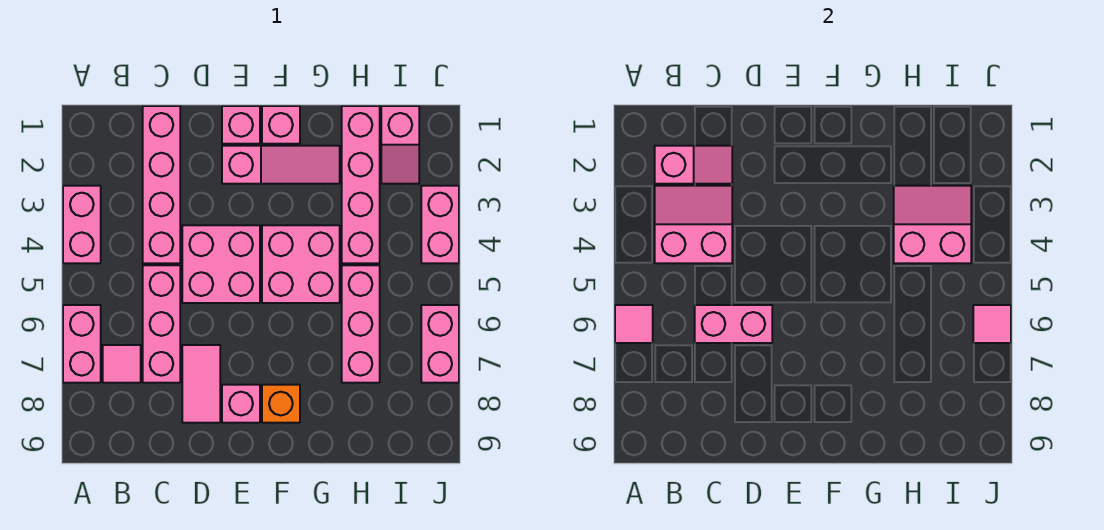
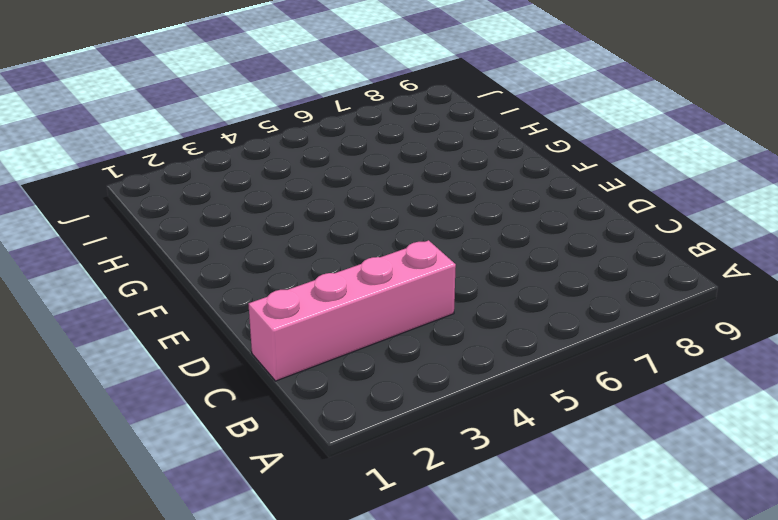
none -> pink 1x2 brick [63,186,101,263]
none -> pink 1x2 brick [63,305,101,383]
none -> pink 1x1 tile [103,345,141,383]

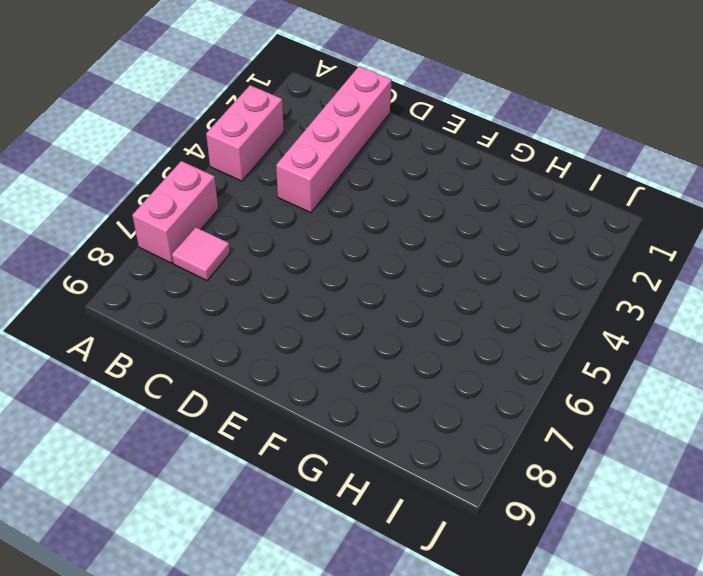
none -> pink 1x3 brick [143,265,180,383]
none -> pink 2x2 brick [182,225,260,303]
none -> pink 1x2 tile [182,345,220,423]

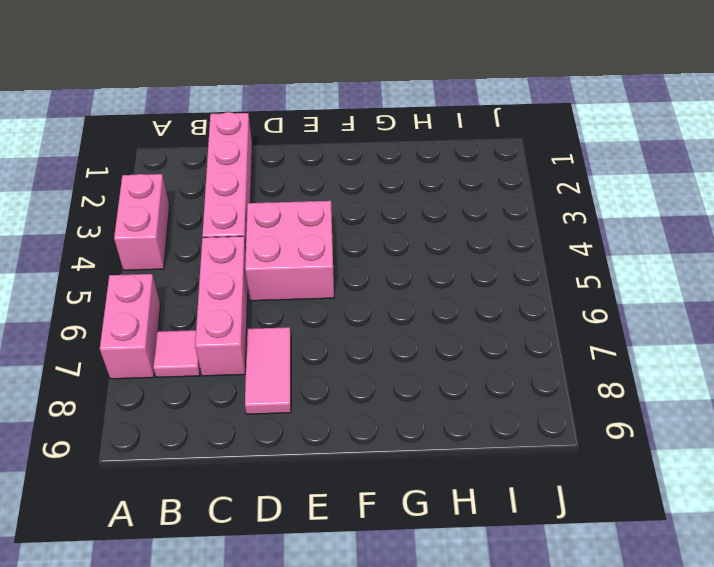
none -> pink 1x1 brick [222,106,260,144]
none -> pink 1x3 slope [222,146,340,184]
none -> pink 1x1 brick [222,385,260,423]

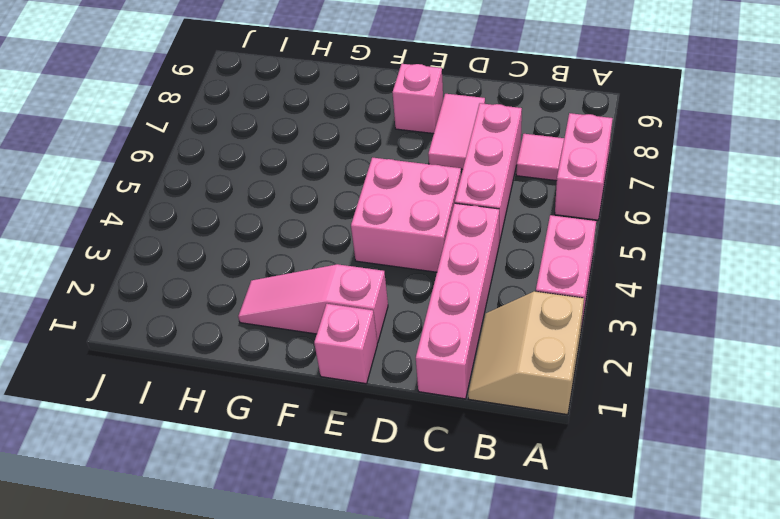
tan 2x2 slope [468,291,584,415] -> none
none -> pink 1x1 brick [262,106,300,144]
none -> pink 2x2 brick [262,225,340,303]
none -> orange 1x1 brick [262,385,300,423]

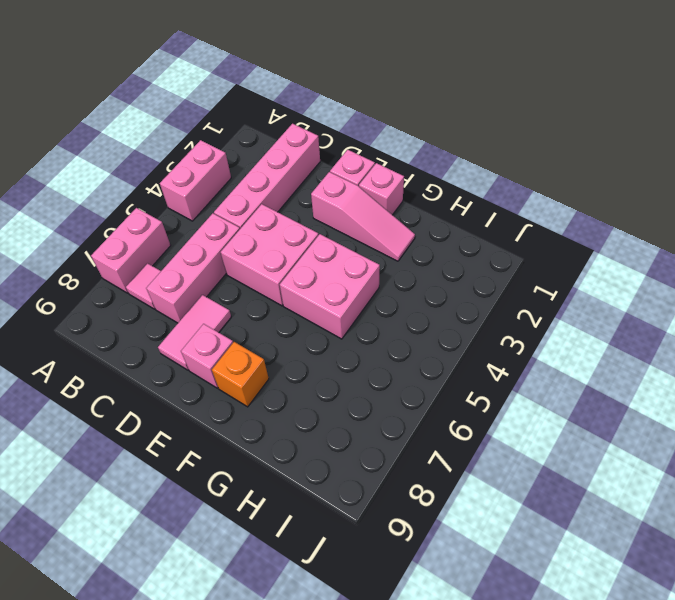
none -> pink 1x4 brick [342,106,380,263]
none -> pink 1x3 brick [342,265,380,383]
none -> pink 1x2 slope [381,106,419,184]

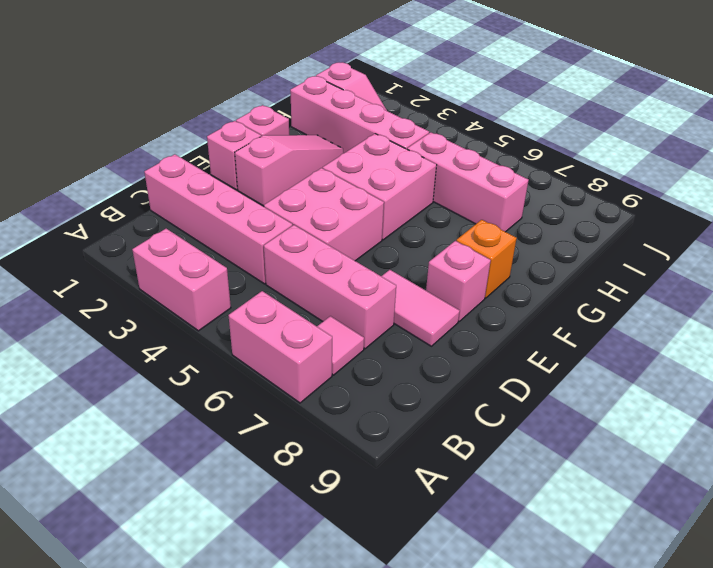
none -> pink 1x2 brick [421,186,459,263]
none -> pink 1x2 brick [421,305,459,383]
none -> pink 1x1 tile [615,305,653,343]

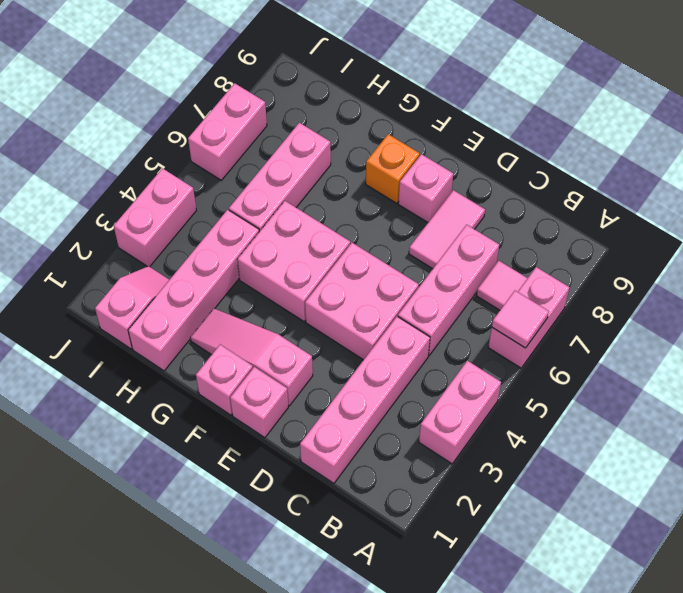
none -> pink 1x2 slope [655,146,732,184]
none -> pink 2x2 slope [655,186,732,263]
none -> pink 1x2 brick [695,305,772,343]

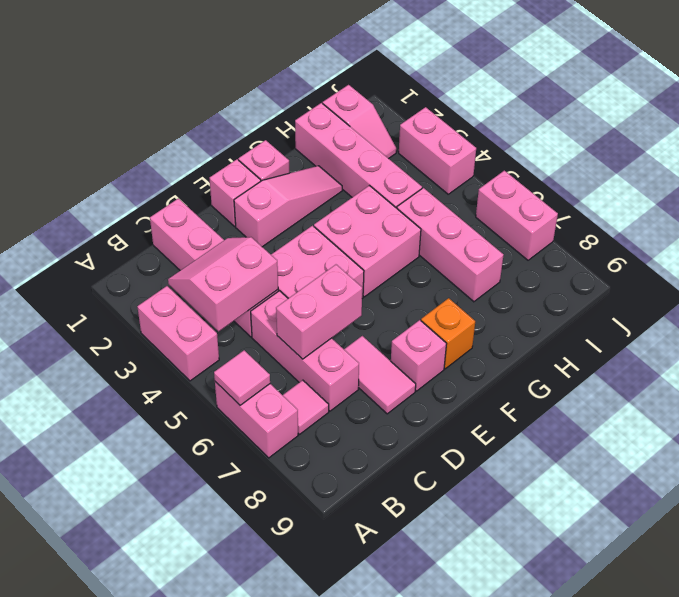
none -> pink 1x2 slope [655,146,732,184]
none -> pink 2x2 slope [894,186,971,263]
none -> pink 1x1 tile [973,305,1011,343]

